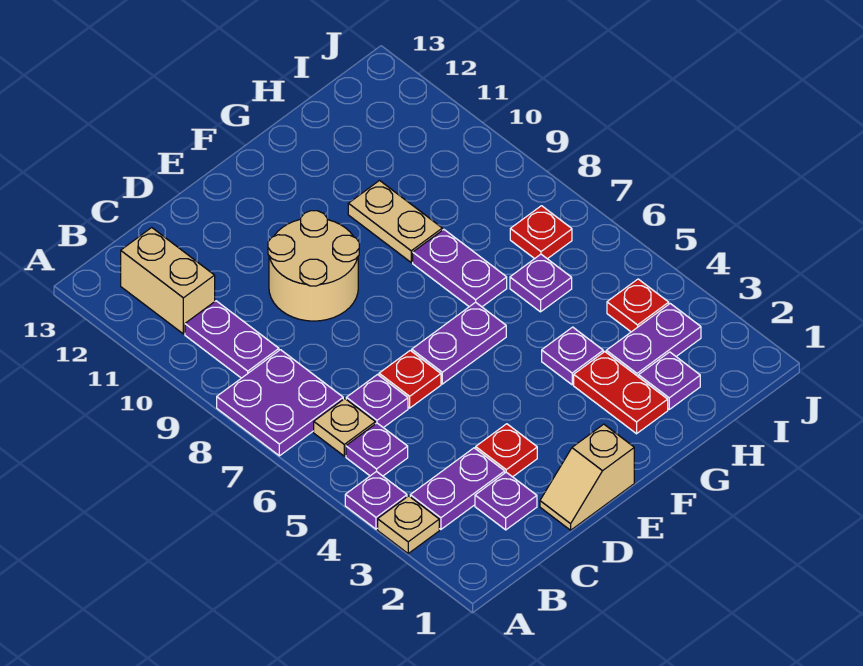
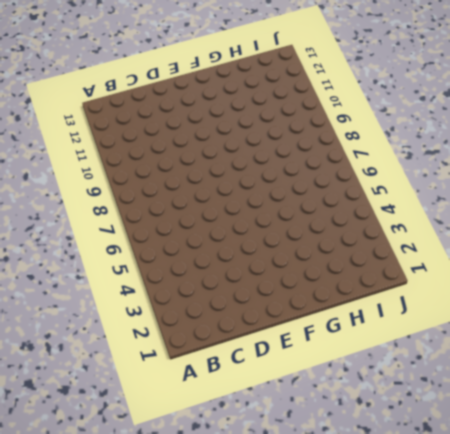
none -> tan 1x1 plate [378,496,439,553]
none -> purple 1x1 plate [345,471,407,529]
none -> purple 2x2 plate [217,350,343,456]

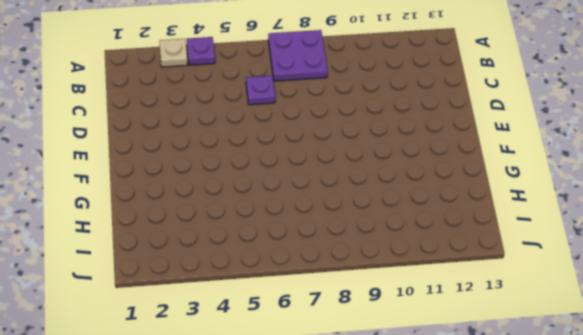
none -> purple 1x2 plate [410,448,505,529]
none -> purple 1x1 plate [346,423,408,476]
none -> tan 1x1 plate [314,399,375,456]

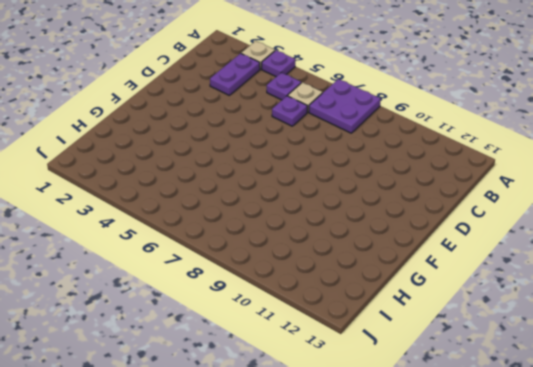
none -> purple 1x2 plate [185,301,279,378]
none -> tan 1x2 brick [121,228,215,334]
none -> purple 1x1 plate [475,472,537,530]

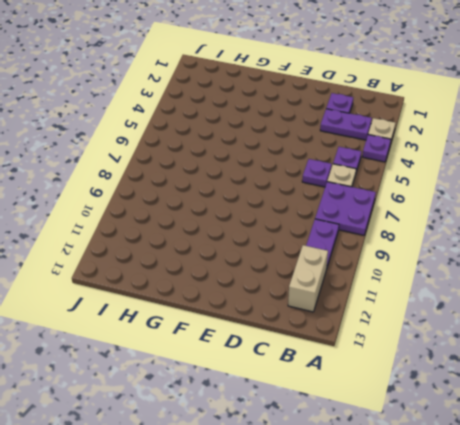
none -> tan 1x2 slope [540,424,634,530]
none -> red 1x1 plate [476,424,537,477]
none -> red 1x1 plate [379,351,441,408]

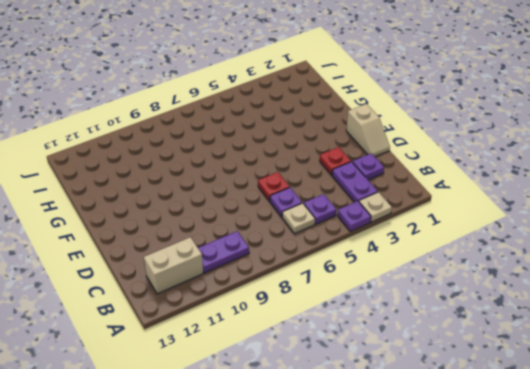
none -> purple 2x2 plate [217,350,343,456]
none -> tan 2x2 round brick [268,211,359,321]
none -> purple 1x2 plate [412,302,506,384]

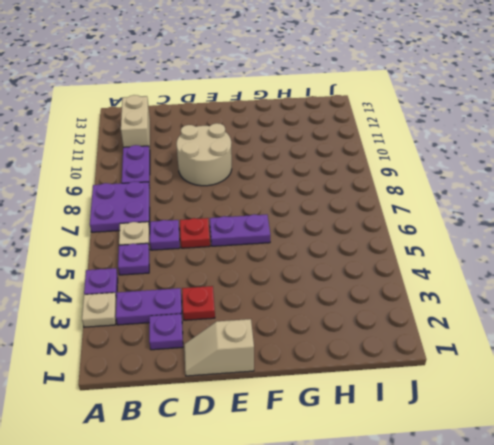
none -> red 1x2 plate [574,352,668,434]
none -> purple 1x1 plate [542,327,603,385]
none -> purple 1x2 plate [413,230,507,307]

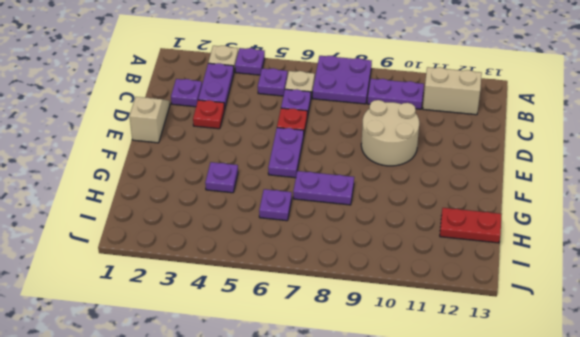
red 1x2 plate [440,208,501,243] -> red 1x2 plate moved to [574,352,668,434]
none -> tan 1x2 plate [348,181,442,262]
none -> purple 1x1 plate [639,352,700,409]
none -> purple 1x2 plate [606,304,701,377]

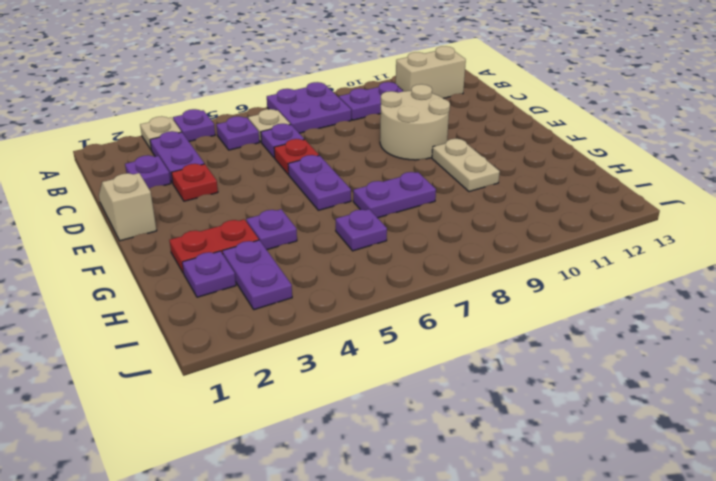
tan 1x2 plate [432,139,500,192] -> tan 1x2 plate turned to [348,181,442,262]
none -> red 1x1 plate [607,279,669,332]
none -> red 1x1 plate [510,206,572,259]

